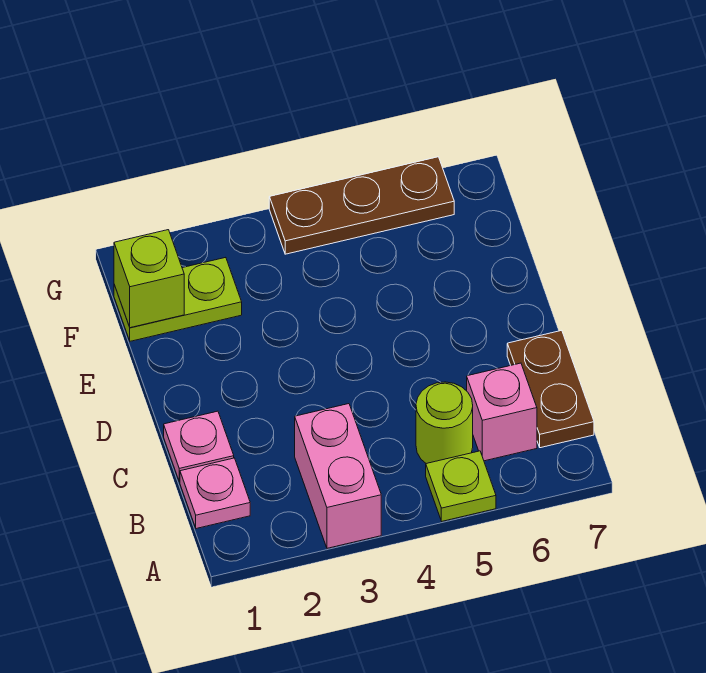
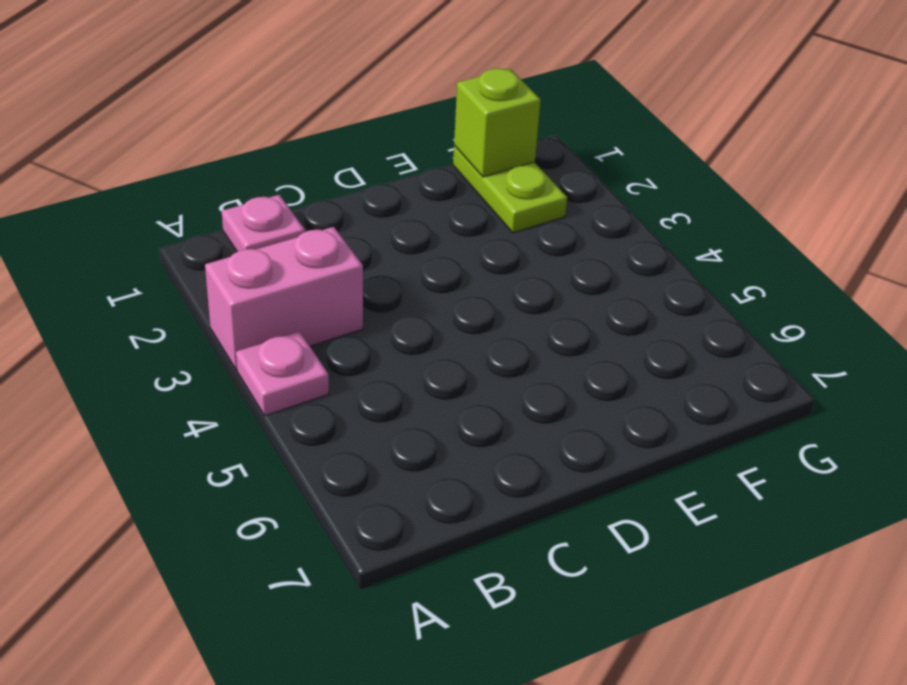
pink 1x1 plate [236,331,329,416] -> pink 1x1 plate moved to [164,411,234,482]
none -> lime 1x1 plate [426,451,496,521]
none -> lime 1x1 round brick [416,382,473,464]

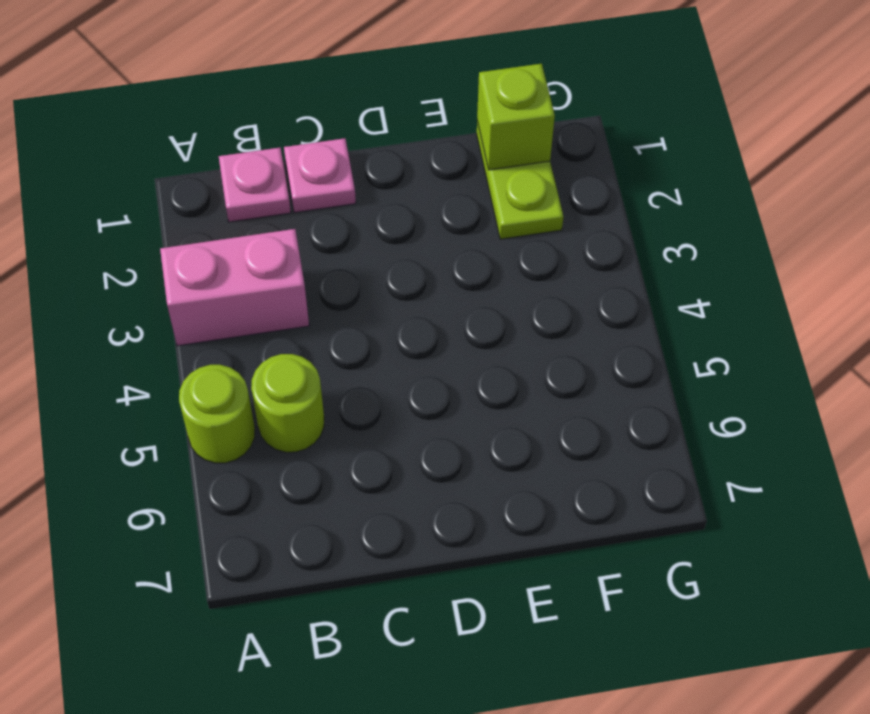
lime 1x1 round brick [179,365,255,463] -> lime 1x1 plate [426,451,496,521]
none -> pink 1x1 brick [467,363,537,461]
none -> brown 1x2 plate [507,330,594,448]

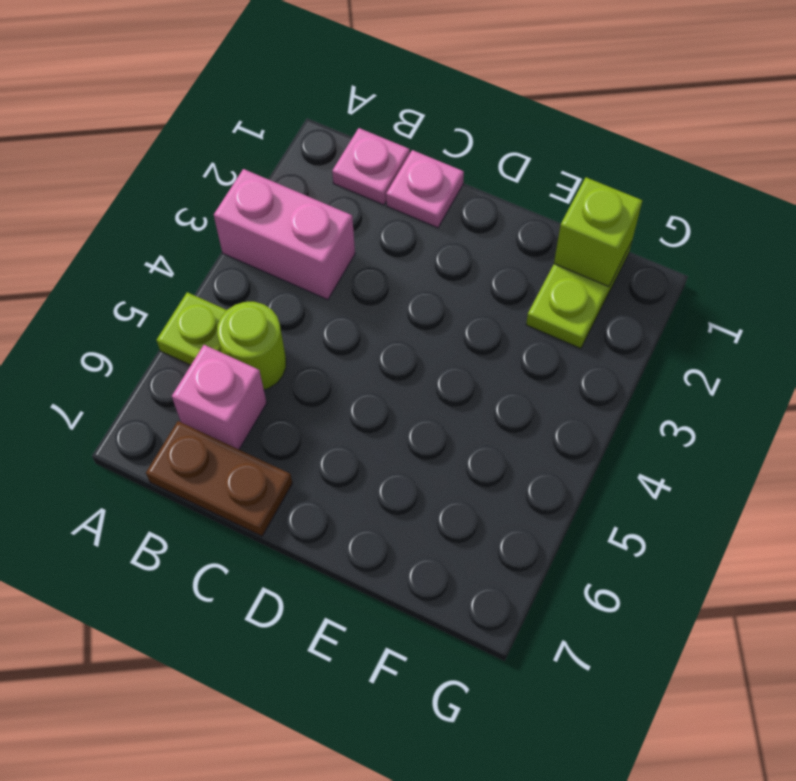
none -> brown 1x3 plate [269,157,454,254]

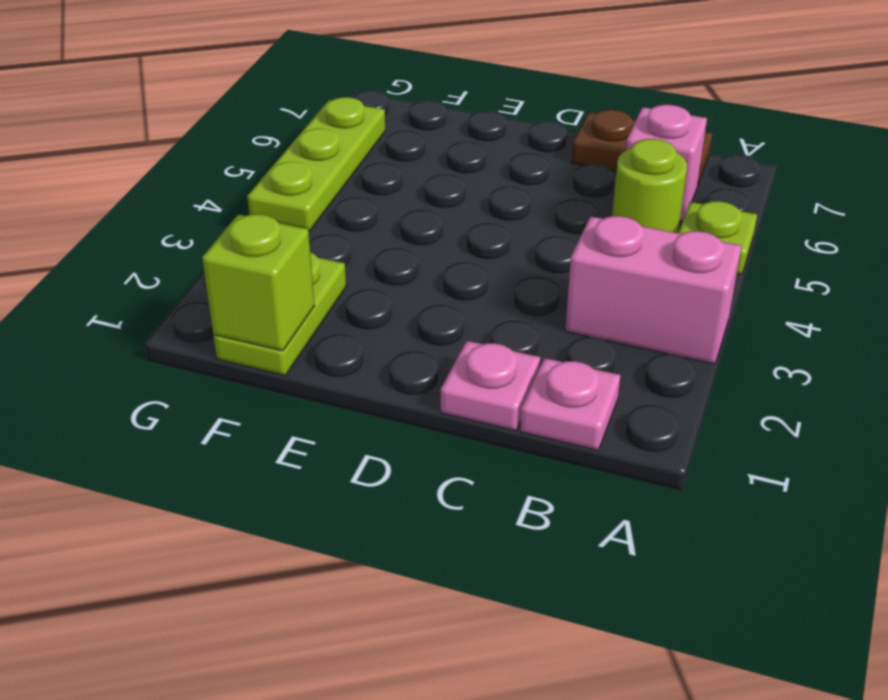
lime 1x3 plate [247,97,385,231] -> brown 1x3 plate [269,157,454,254]

